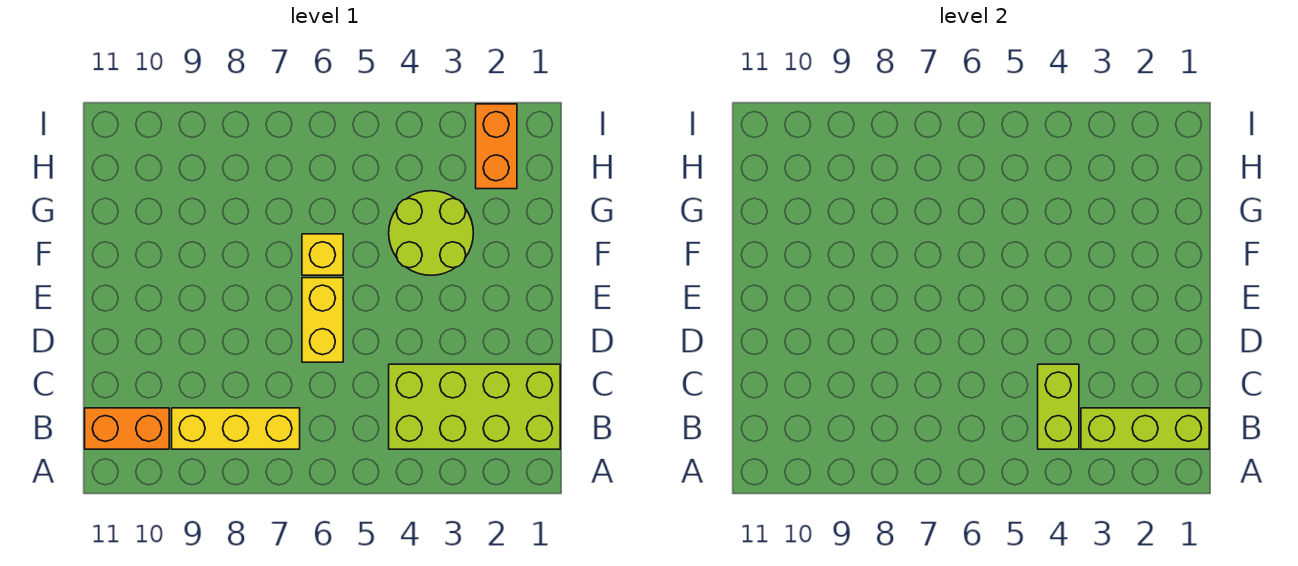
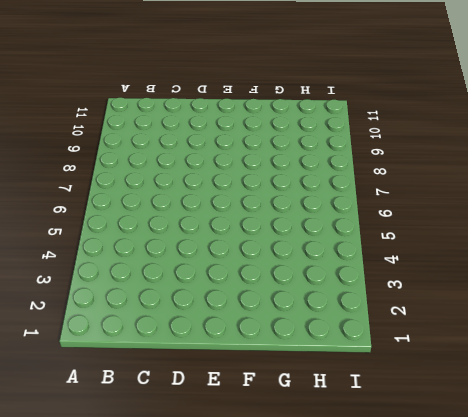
none -> lime 2x4 brick [389,364,560,449]
none -> yellow 1x3 brick [172,408,300,449]

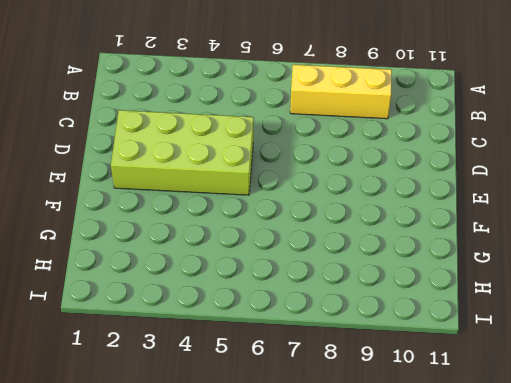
lime 2x4 brick [111,110,253,195] -> lime 2x4 brick moved to [389,364,560,449]
none -> orange 1x2 brick [85,408,169,449]
none -> yellow 1x2 brick [302,278,343,362]

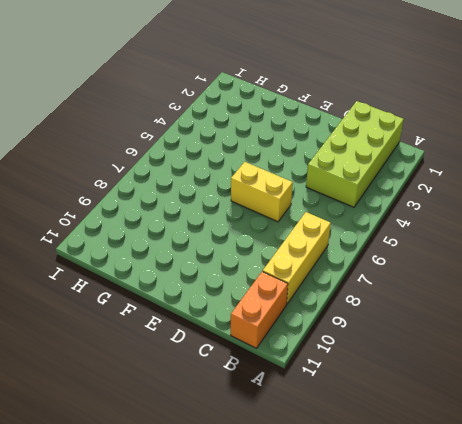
none -> lime 2x2 round brick [389,191,473,275]
none -> yellow 1x1 brick [302,234,343,275]

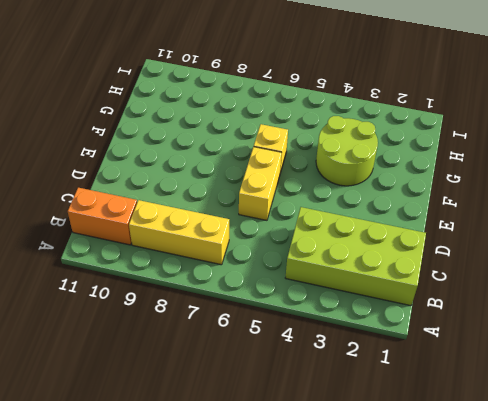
none -> orange 1x2 brick [476,104,517,189]
none -> lime 1x3 brick [1081,408,1209,449]

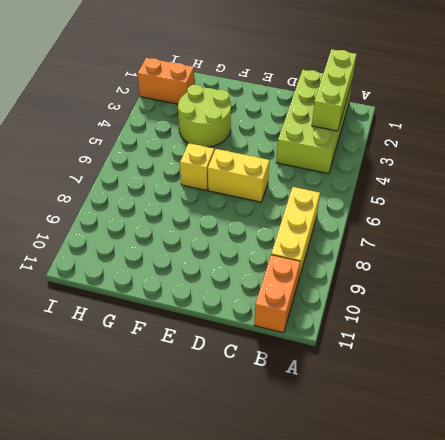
none -> lime 1x2 brick [1038,364,1079,449]

